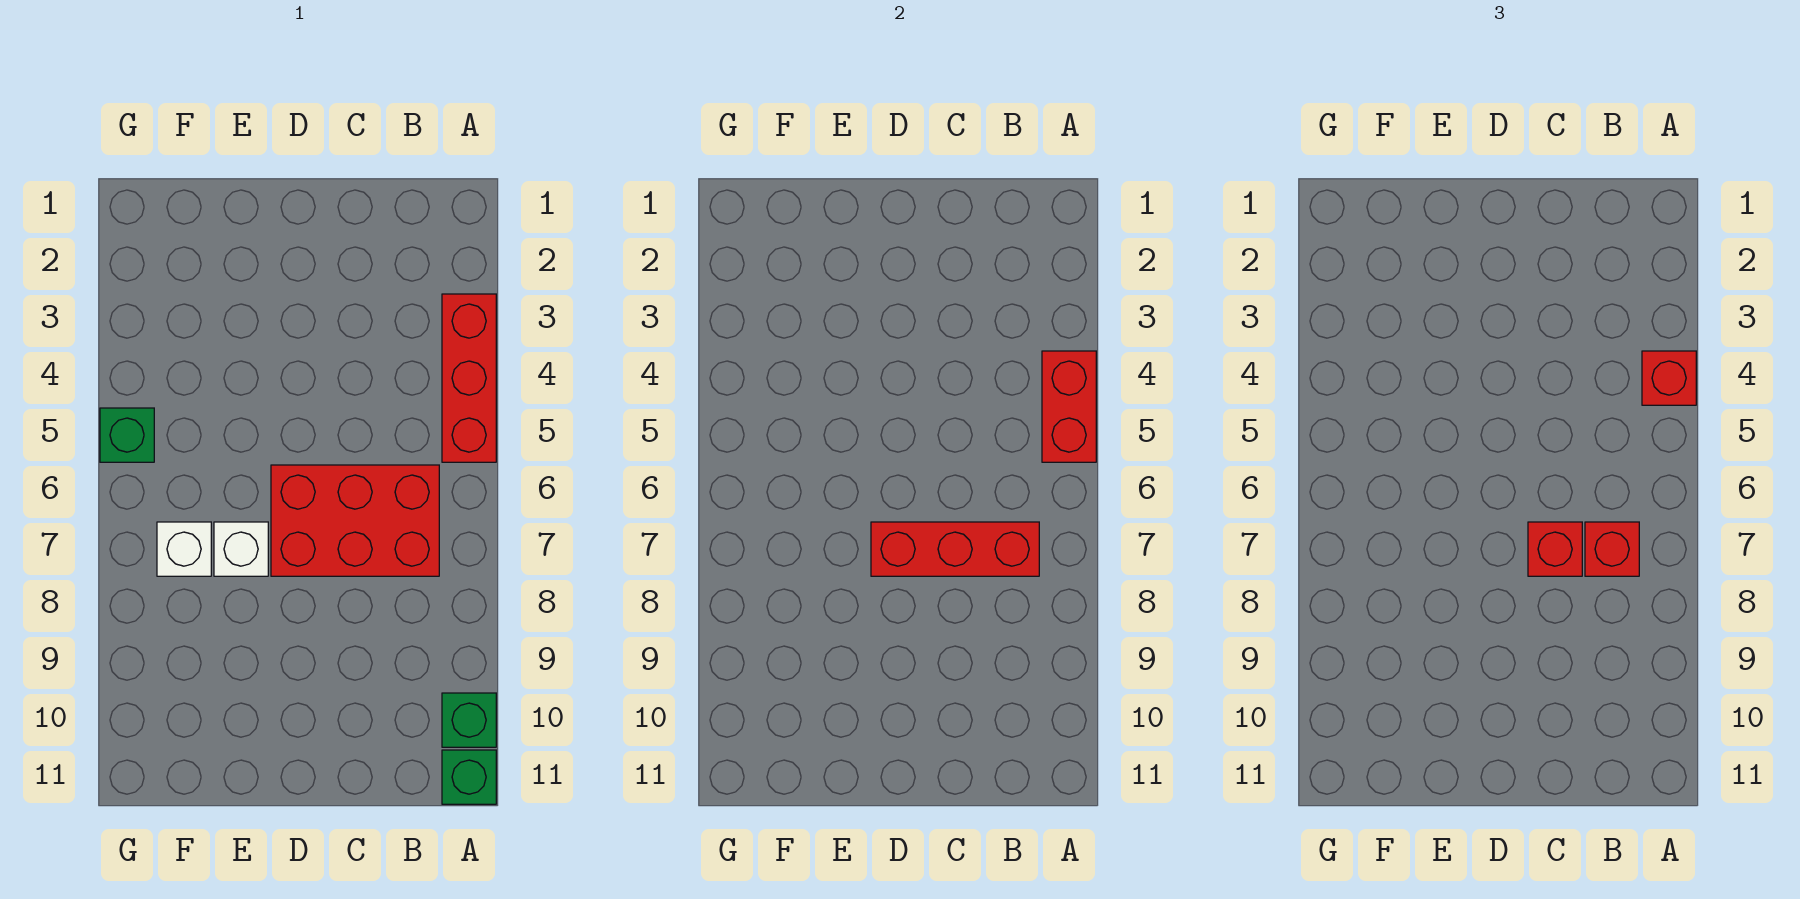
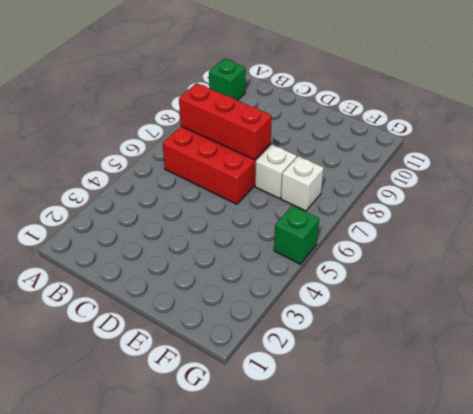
none -> red 1x3 brick [442,294,496,462]
none -> green 1x1 brick [442,750,496,804]
none -> red 1x2 brick [1042,351,1096,462]

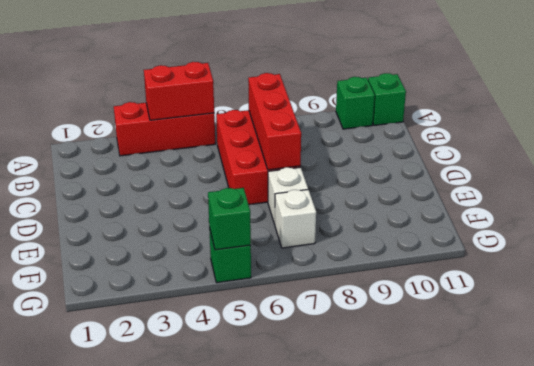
green 1x1 brick [208,188,251,250] -> none
none -> red 1x1 brick [1642,351,1696,405]
none -> red 1x1 brick [1585,522,1639,576]
none -> red 1x1 brick [1528,522,1582,576]

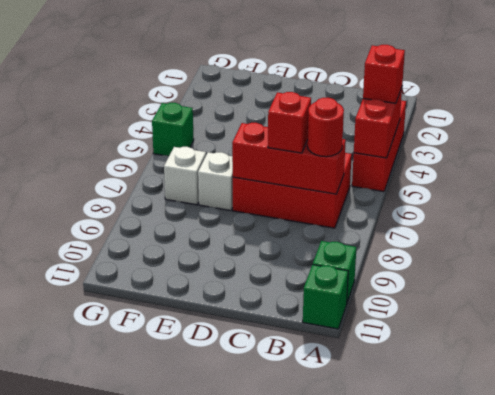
red 1x1 round brick [307,98,344,157] -> red 1x1 brick [1585,522,1639,576]

